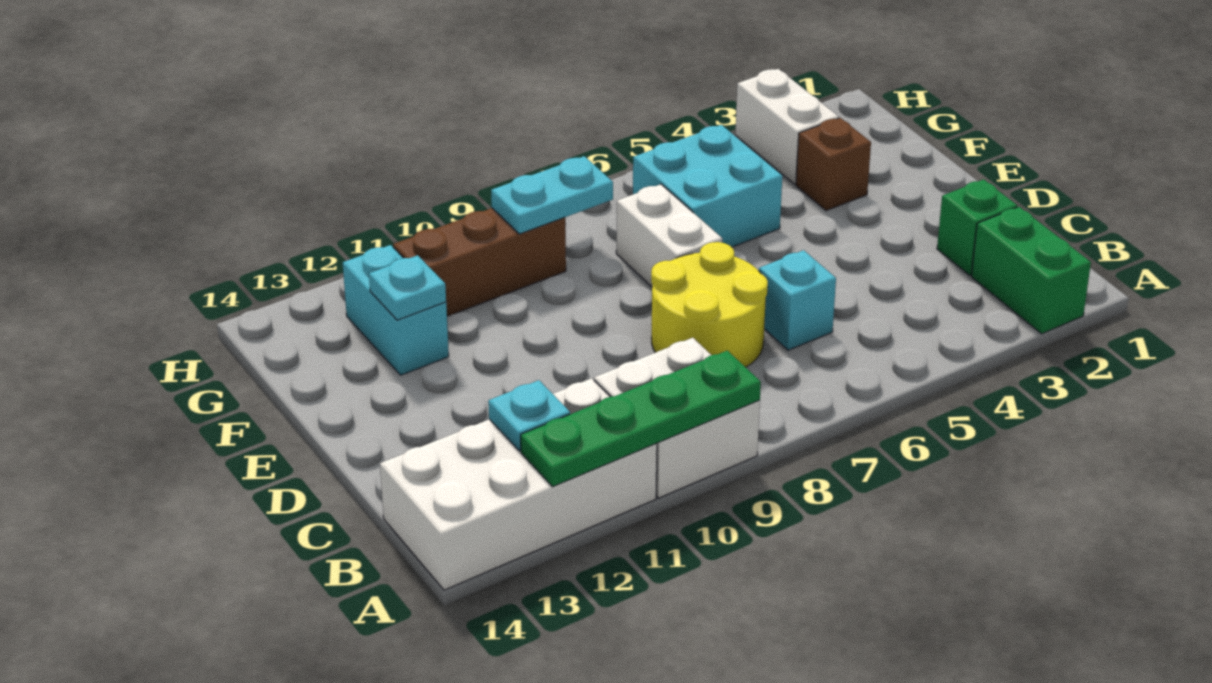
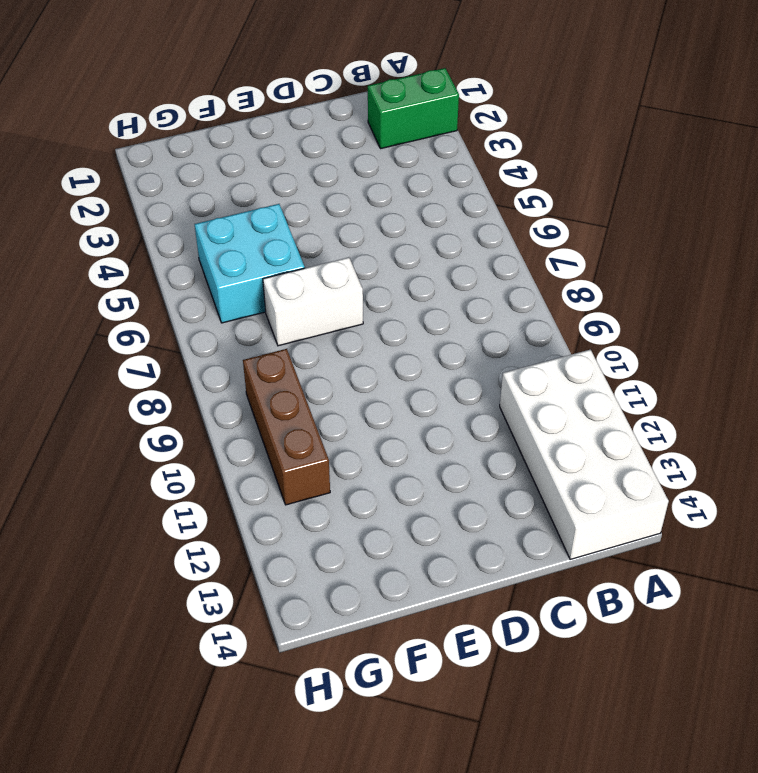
none -> white 2x2 brick [594,338,760,498]
none -> green 1x1 brick [937,179,1017,275]
none -> cyan 1x1 brick [759,250,836,350]

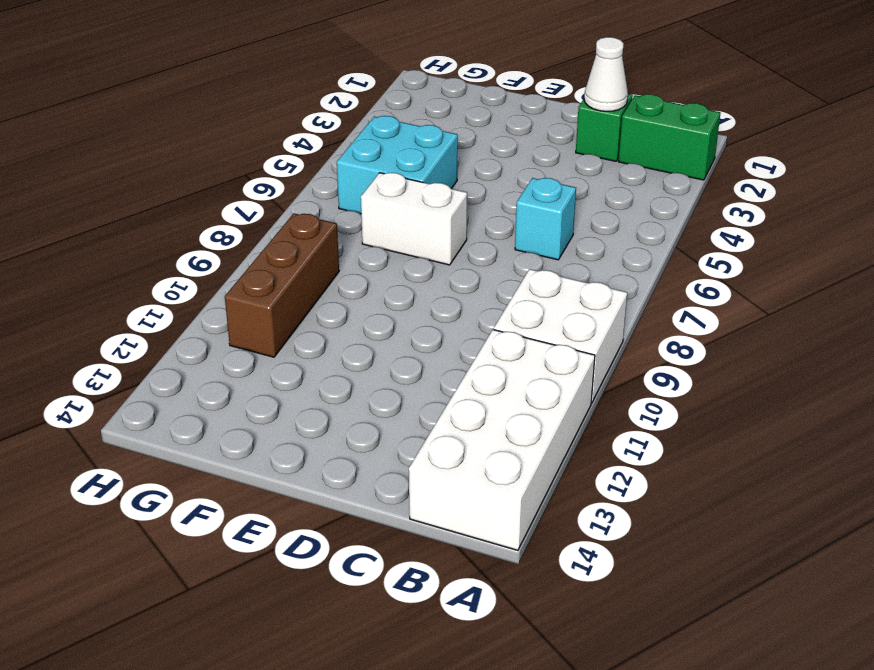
white 1x1 cone [584,37,628,111] -> none
none -> yellow 2x2 round brick [651,242,768,367]
none -> brown 1x1 brick [796,118,871,211]
none -> cyan 1x2 brick [343,245,449,375]

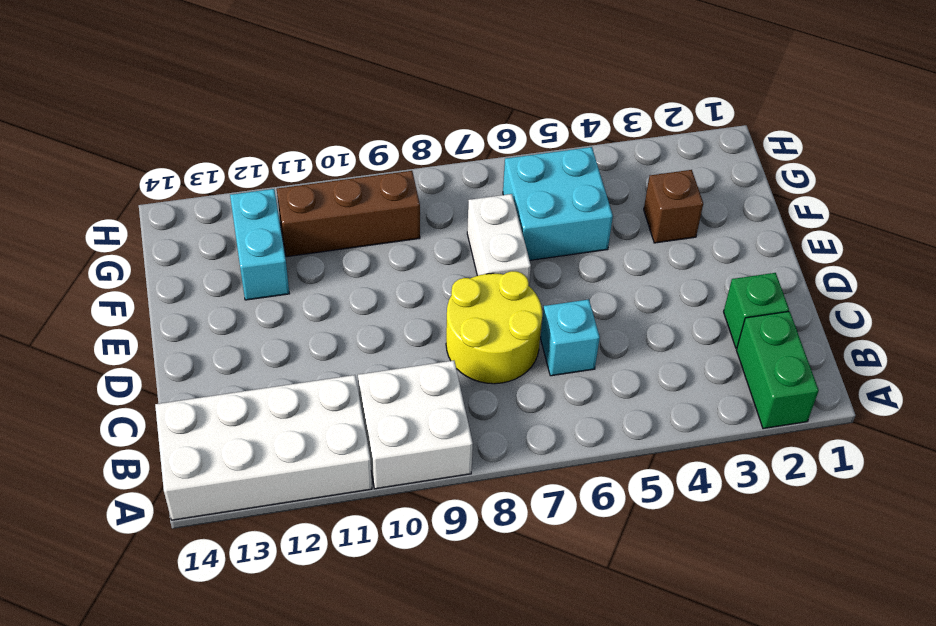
none -> white 1x2 brick [735,69,839,184]
none -> green 1x4 plate [521,351,761,487]
none -> cyan 1x1 plate [488,380,570,451]

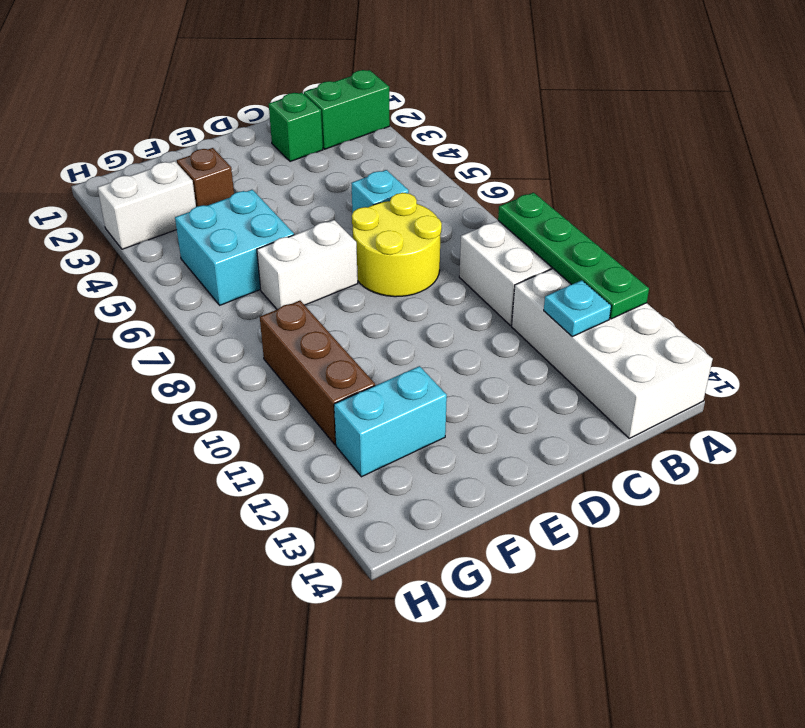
none -> cyan 1x1 plate [369,255,446,320]
none -> cyan 1x2 plate [491,156,613,234]

